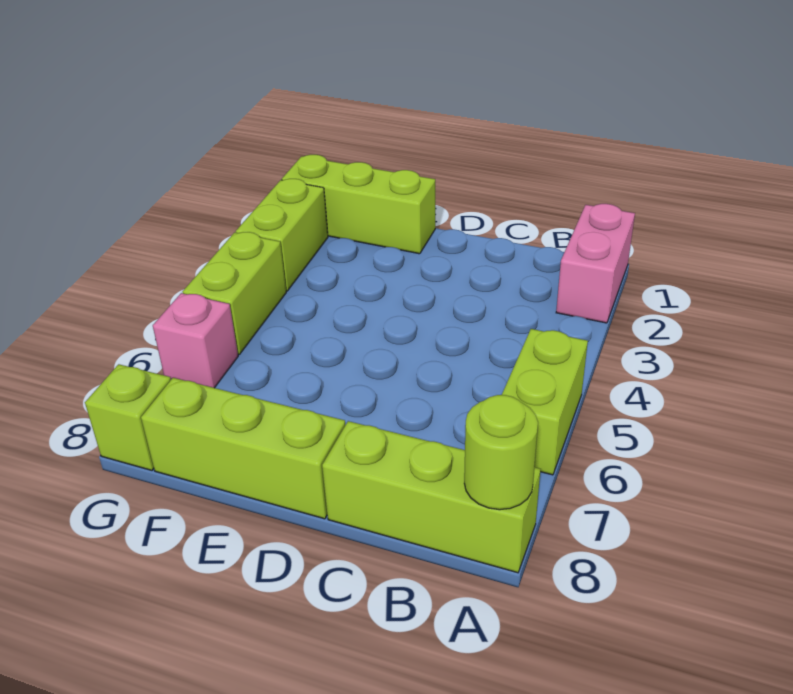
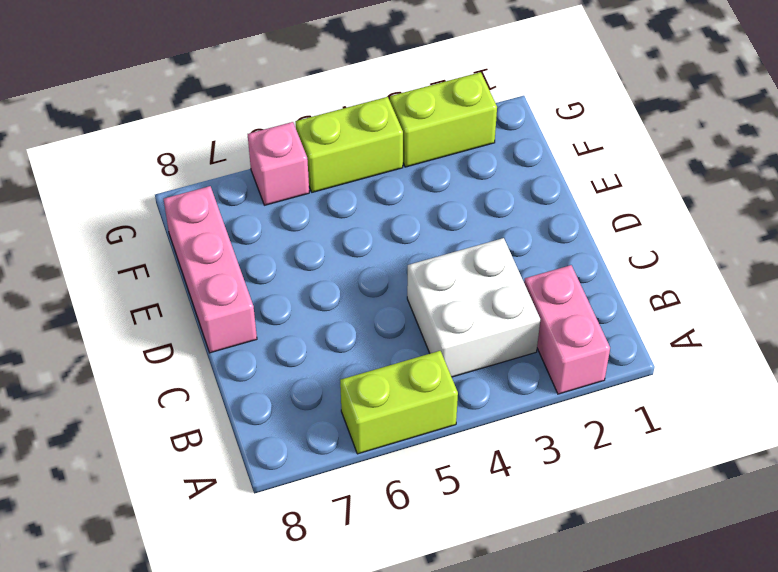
pink 1x2 brick [524,265,610,394] -> pink 1x2 brick turned to [556,204,635,323]
white 2x2 brick [407,238,540,377] -> none
pink 1x3 brick [164,186,257,353] -> lime 1x3 brick [141,378,345,519]
none -> lime 1x3 brick [322,421,540,573]
none -> lime 1x3 brick [282,155,435,254]

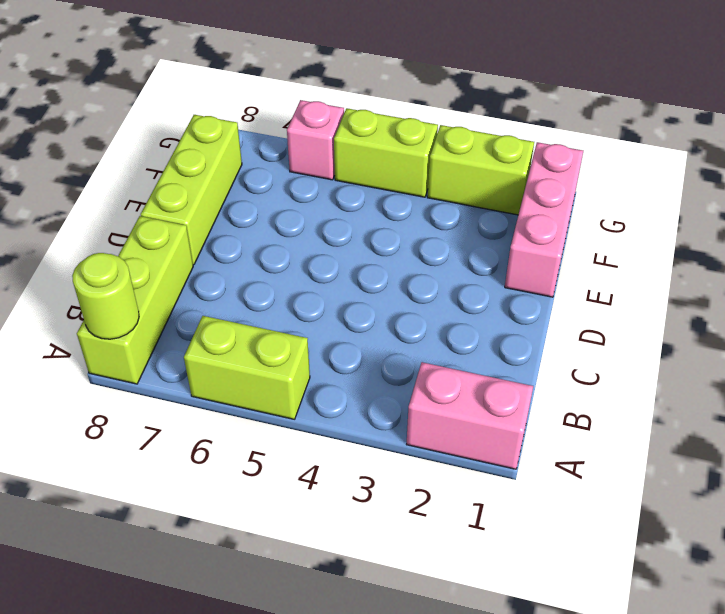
pink 1x3 brick [505,142,583,297] -> lime 1x3 brick [282,155,435,254]
none -> lime 1x1 brick [85,364,171,470]

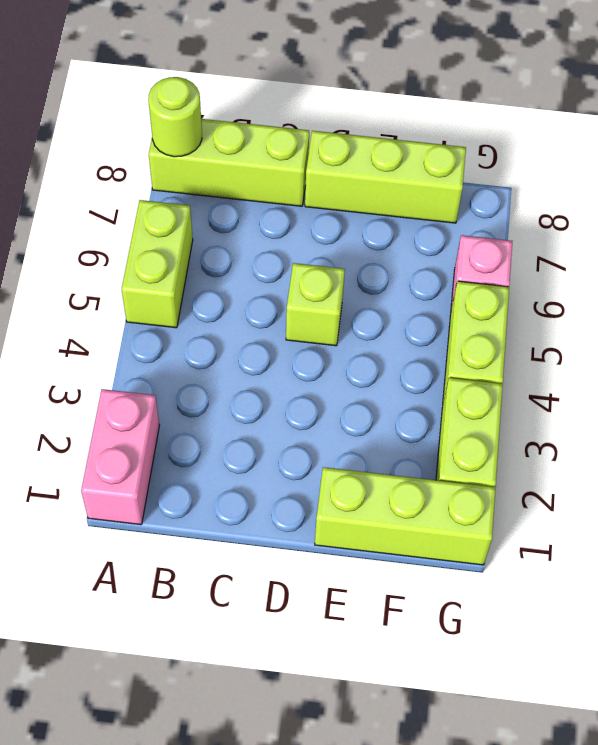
lime 1x1 brick [286,263,345,346] -> lime 1x1 brick moved to [85,364,171,470]

